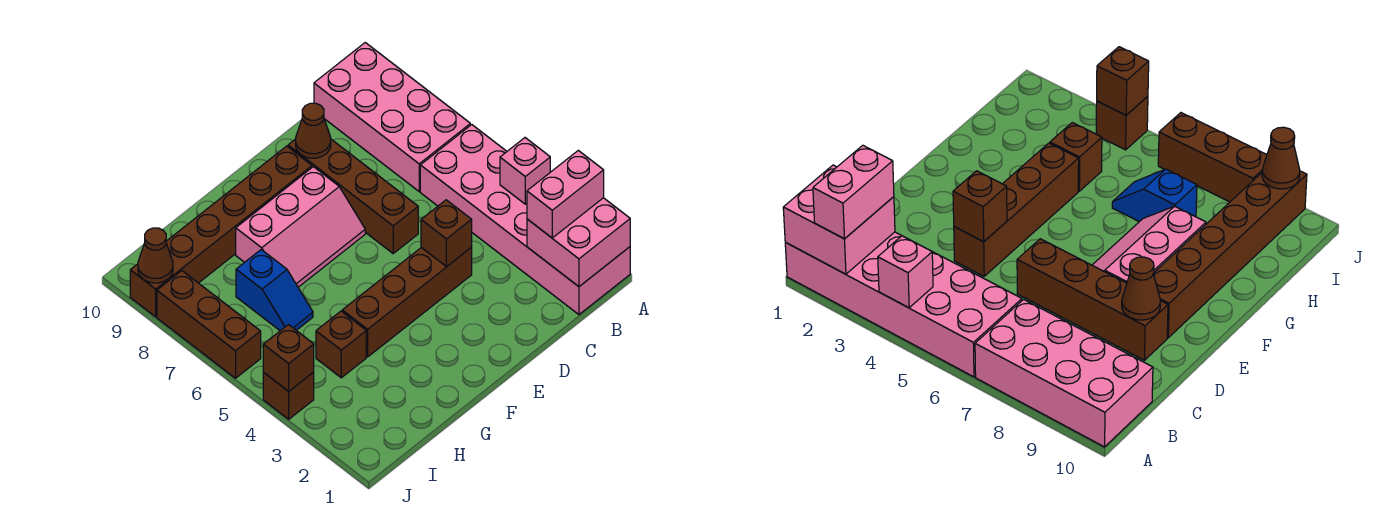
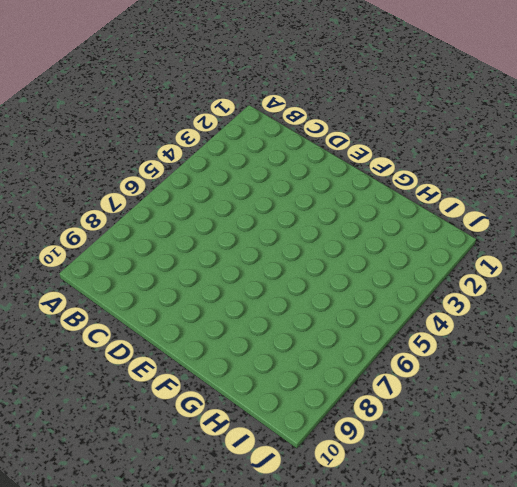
none -> pink 2x6 brick [420,125,630,315]
none -> pink 2x4 brick [314,43,470,191]
none -> brown 1x4 brick [342,248,472,357]

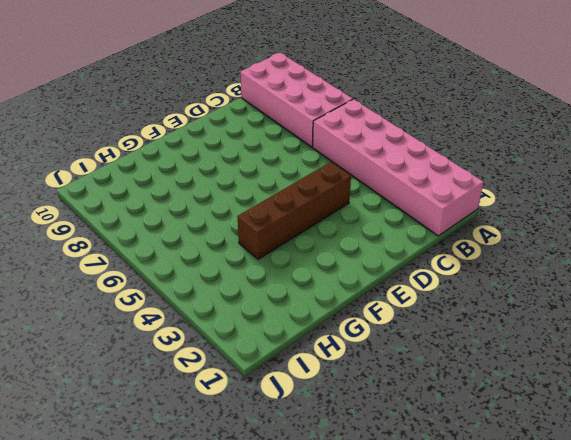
none -> brown 1x4 brick [288,139,418,253]
none -> pink 2x3 slope [236,167,365,287]
none -> brown 1x6 brick [130,146,312,317]

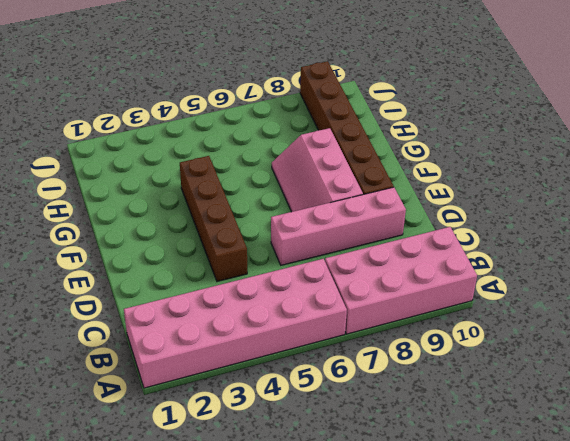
pink 1x4 brick [271,187,406,265] -> brown 1x4 brick [288,139,418,253]
none -> brown 1x1 brick [316,311,366,378]
none -> blue 1x2 slope [236,250,313,331]
none -> brown 1x1 brick [263,372,314,419]

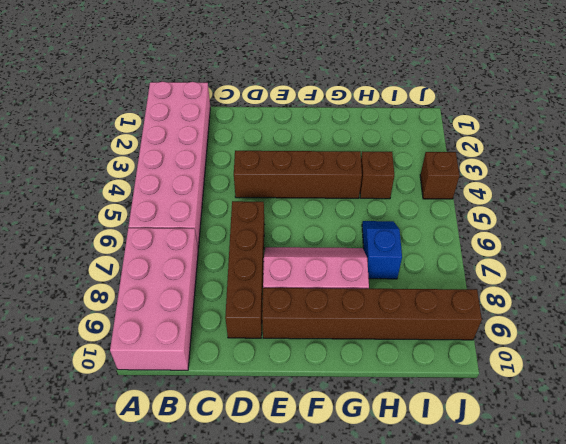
none -> brown 1x3 brick [157,271,261,378]
none -> pink 2x2 brick [527,198,630,287]
none -> pink 1x1 brick [500,138,550,204]

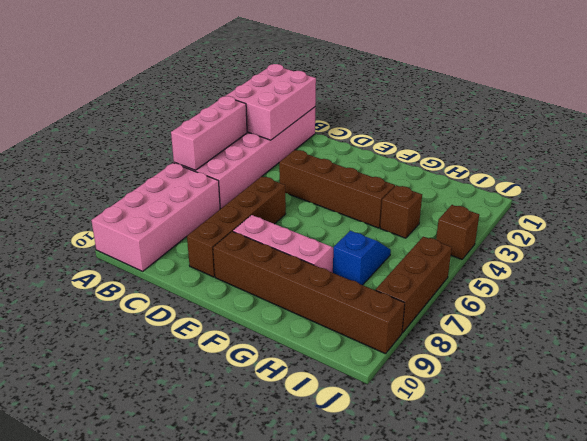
pink 2x3 brick [226,64,316,140] -> pink 2x2 brick [527,198,630,287]
pink 1x3 brick [171,96,247,170] -> pink 1x1 brick [500,138,550,204]
none -> brown 1x1 brick [421,200,472,267]
none -> brown 1x1 cone [296,103,331,158]
none -> brown 1x1 brick [263,325,314,391]

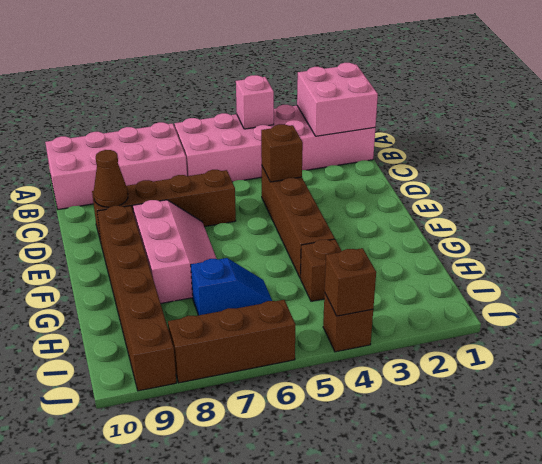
none -> brown 1x1 cone [138,228,173,283]
none -> pink 1x2 brick [527,150,604,238]

